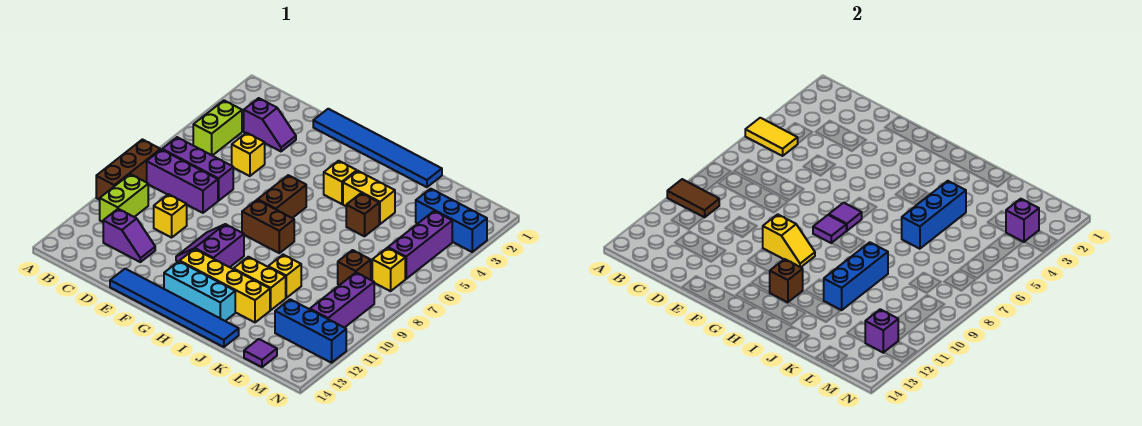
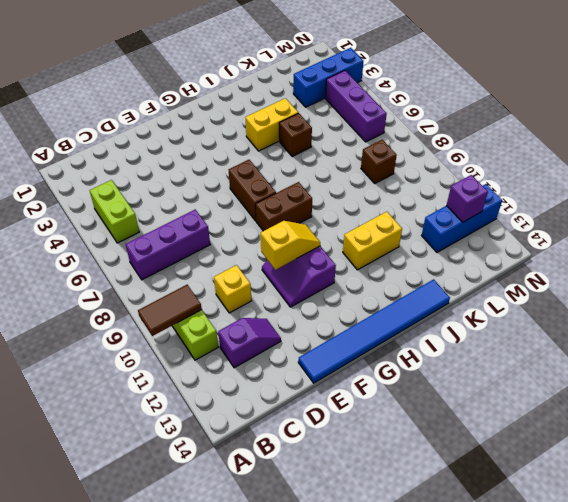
none -> brown 1x3 brick [96,139,161,200]
none -> purple 1x3 brick [147,150,218,213]
none -> purple 1x2 slope [244,98,296,151]
none -> yellow 1x1 brick [232,133,265,176]

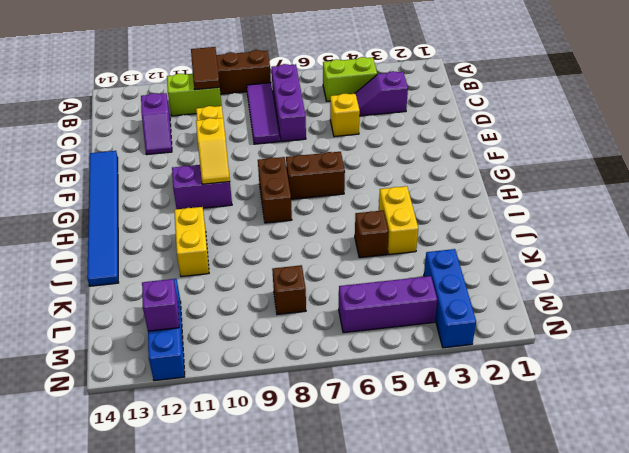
purple 1x3 tile [247,83,279,144] -> purple 1x3 brick [147,150,218,213]
purple 1x2 slope [355,71,408,116] -> purple 1x2 slope turned to [244,98,296,151]
none -> blue 1x6 tile [313,109,442,187]
none -> yellow 1x4 brick [180,249,270,322]
none -> cyan 1x3 brick [164,261,235,321]
none -> yellow 1x1 brick [324,161,357,204]

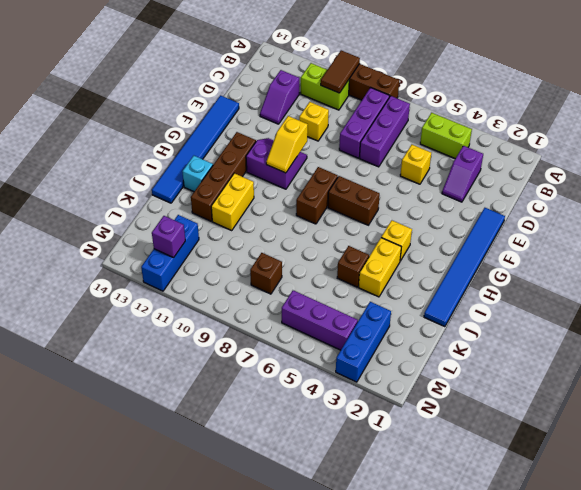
brown 1x4 brick [191,132,256,221] -> yellow 1x4 brick [180,249,270,322]
cyan 1x1 brick [182,156,213,192] -> cyan 1x3 brick [164,261,235,321]
none -> yellow 1x1 brick [268,255,301,298]
none -> purple 1x1 tile [244,339,277,367]
none -> yellow 1x1 brick [372,248,405,291]
none -> purple 1x3 brick [310,273,374,328]

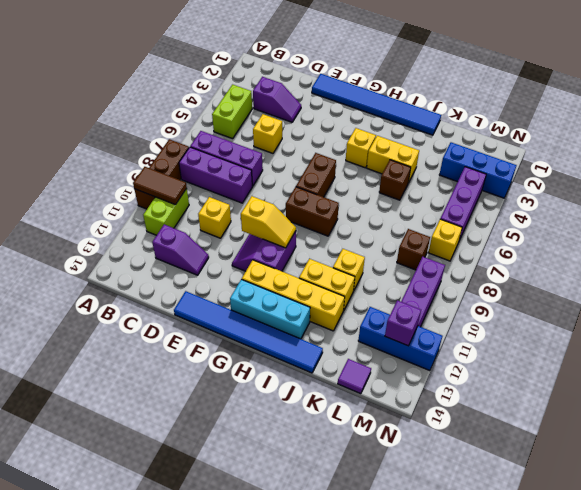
none -> yellow 1x2 tile [745,118,798,156]
none -> purple 1x1 tile [829,203,862,231]
none -> purple 1x1 tile [813,215,846,243]
none -> brown 1x1 brick [769,259,803,302]

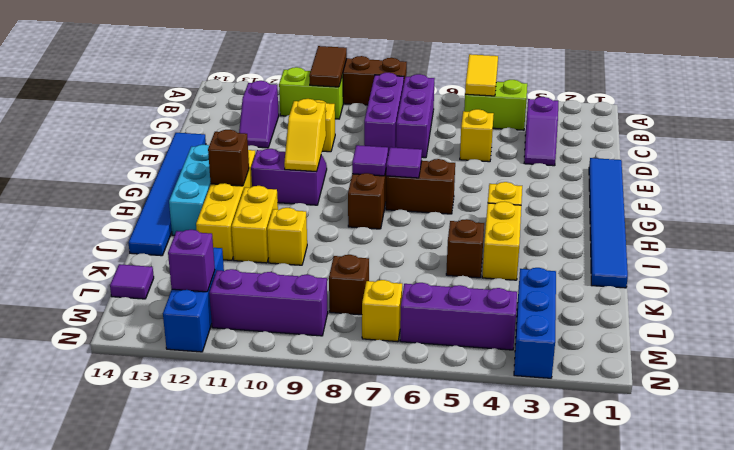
none -> blue 1x3 brick [902,181,966,249]
none -> blue 1x3 brick [823,242,888,310]
none -> purple 1x1 brick [1006,199,1039,242]

